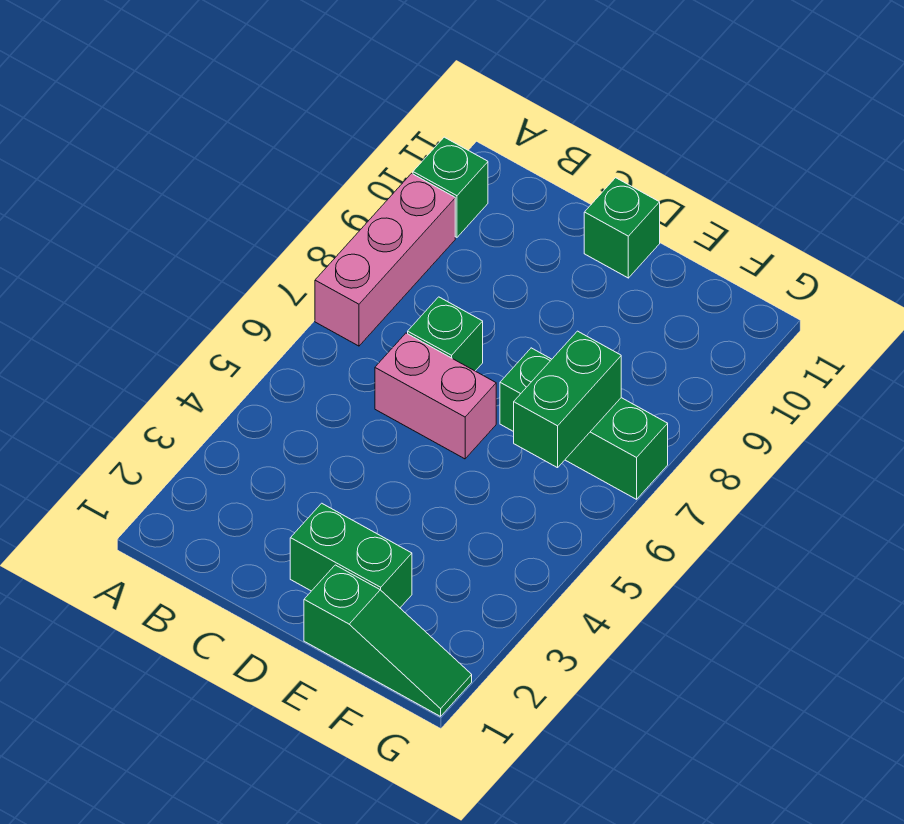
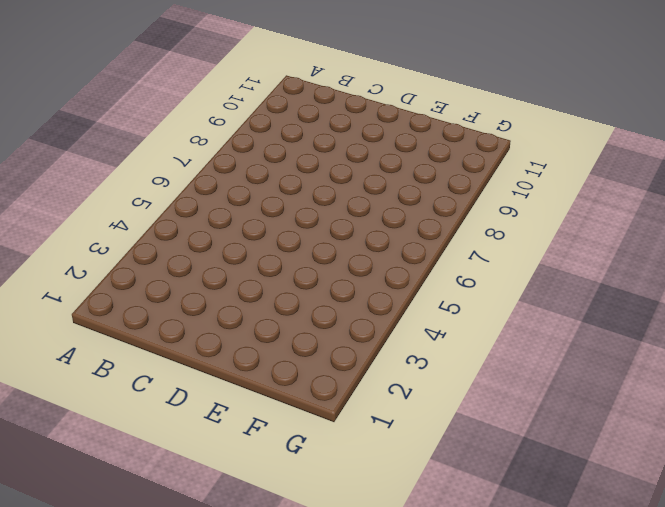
none -> pink 1x3 brick [315,173,455,346]
none -> green 1x1 brick [413,137,488,237]

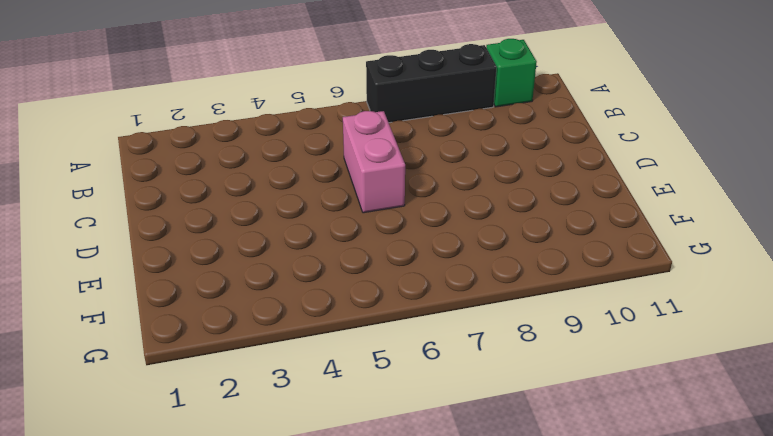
black 1x3 brick [366,44,497,123] -> pink 1x3 brick [315,173,455,346]
none -> green 1x1 brick [408,297,483,371]
none -> green 1x2 brick [290,503,412,608]

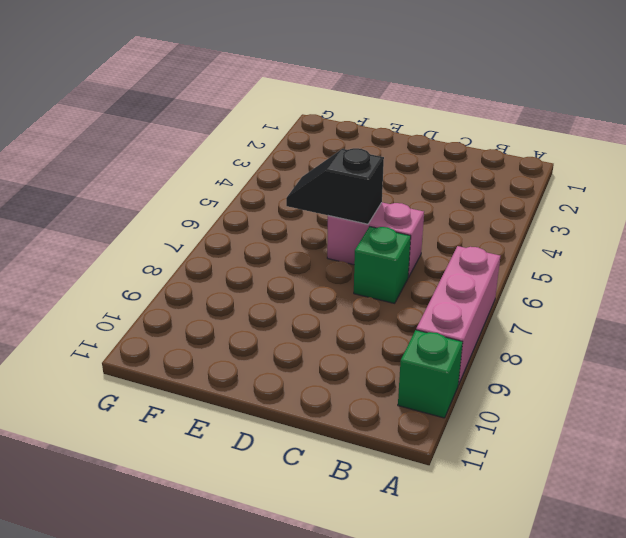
black 1x2 slope [286,148,384,224] -> none
none -> green 1x2 brick [290,503,412,608]
none -> green 1x1 brick [584,178,660,278]

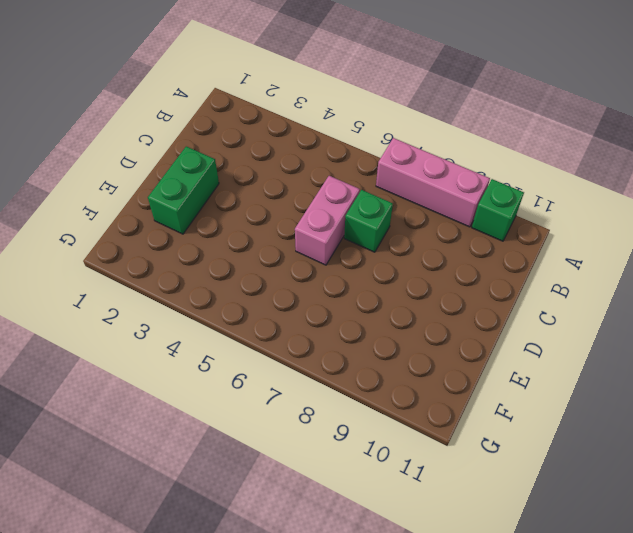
none -> green 1x1 brick [584,178,660,278]
none -> green 1x3 slope [304,565,472,716]

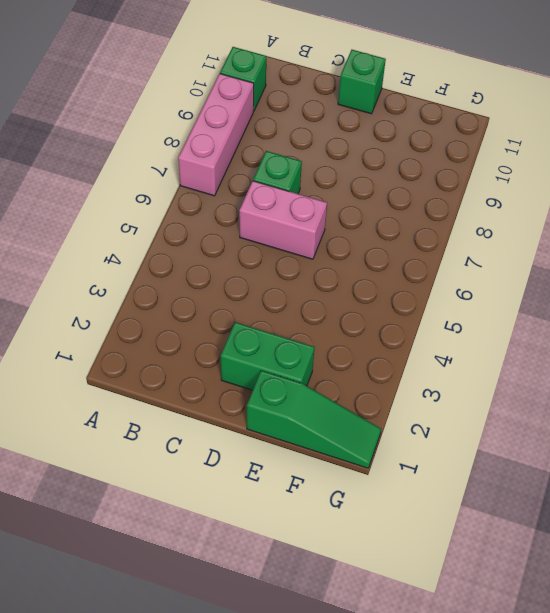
none -> green 1x3 brick [500,348,668,499]
none -> green 1x2 brick [514,331,621,468]

